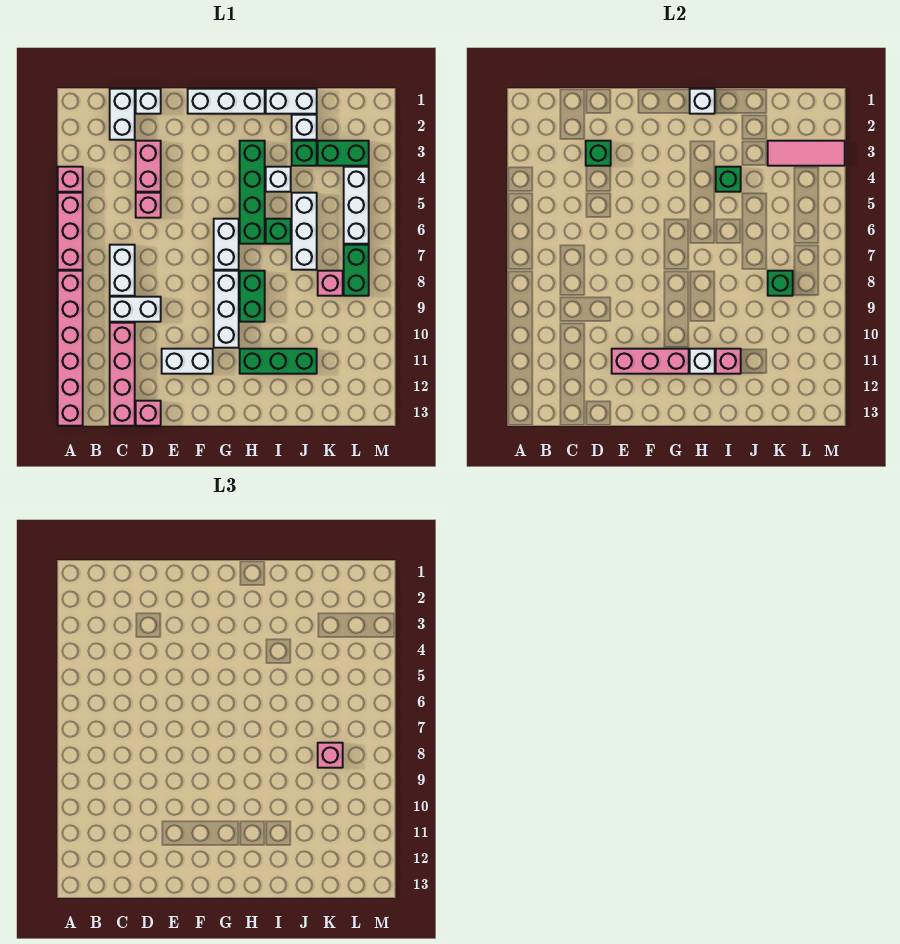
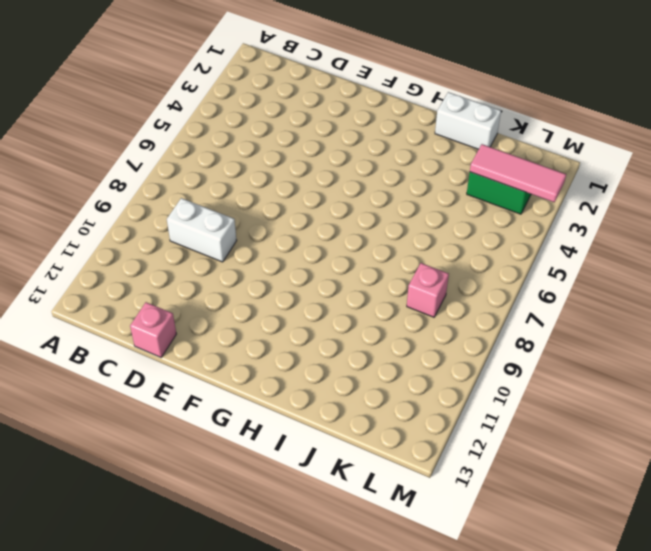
none -> pink 1x1 brick [58,167,83,192]
none -> pink 1x3 brick [58,193,83,270]
none -> pink 1x6 brick [58,271,83,426]
none -> white 1x2 brick [110,89,135,140]

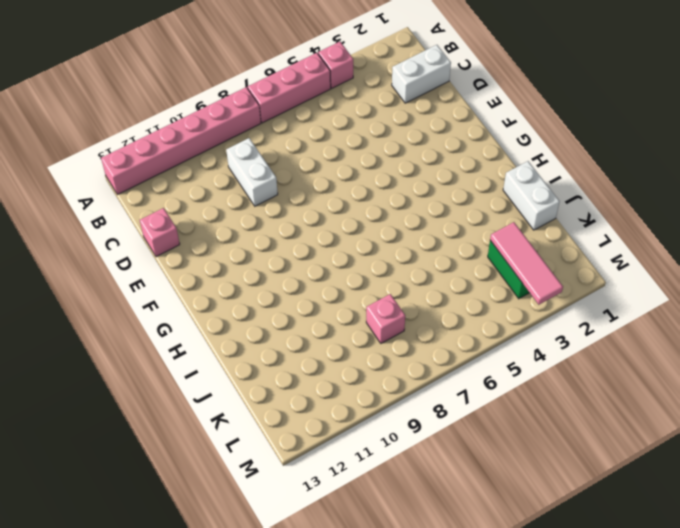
none -> white 1x2 brick [110,245,135,296]
none -> pink 1x4 brick [110,323,135,426]
none -> white 1x1 brick [136,89,161,114]
none -> pink 1x2 brick [136,141,161,192]

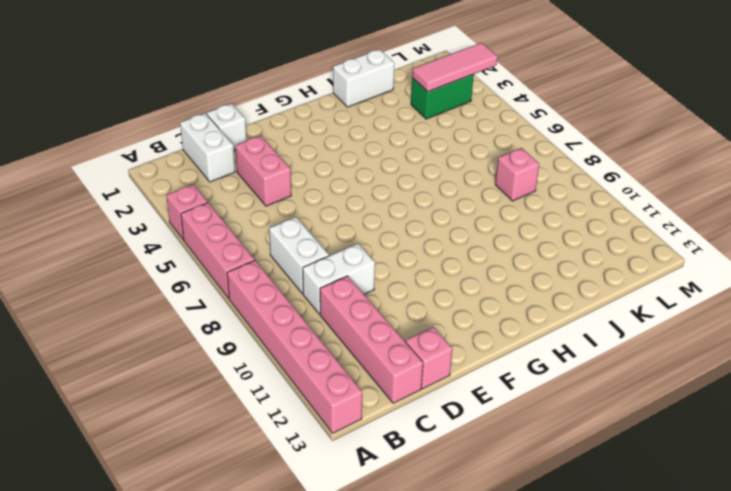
none -> pink 1x1 brick [136,193,161,218]
none -> white 1x2 brick [162,349,213,374]
none -> white 1x3 brick [188,89,265,114]
none -> white 1x2 brick [214,219,239,270]

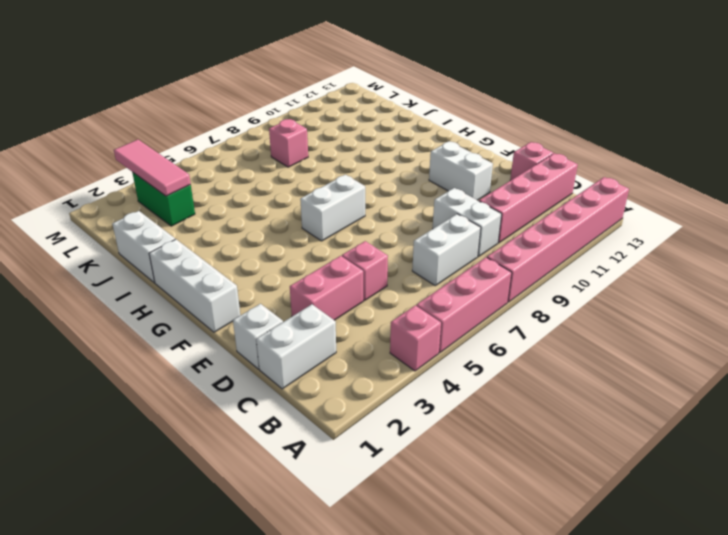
none -> white 1x3 brick [214,271,239,348]
none -> green 1x4 brick [240,141,265,244]
none -> green 1x2 brick [240,271,265,322]
none -> green 1x3 brick [240,349,317,374]

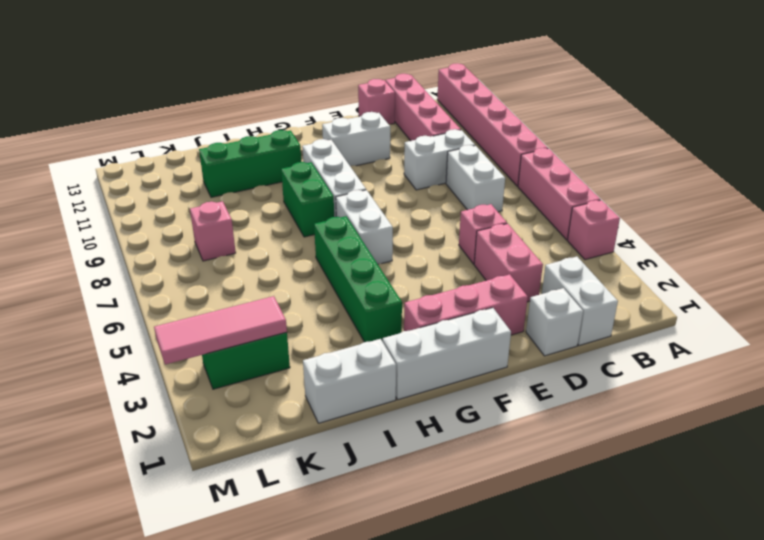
pink 1x3 brick [404,274,528,335] -> pink 1x3 brick moved to [612,349,689,374]
none -> white 1x1 brick [266,167,291,192]
none -> green 1x1 brick [266,219,291,244]
none -> white 1x1 brick [292,115,317,140]
none -> green 1x1 brick [292,141,317,166]

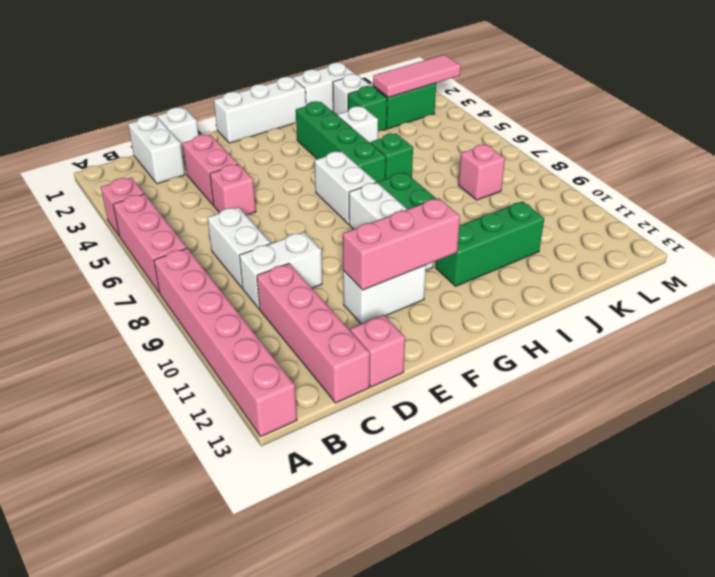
none -> white 1x3 brick [292,193,317,270]
none -> white 1x3 brick [344,167,369,244]
none -> green 1x2 brick [344,245,369,296]
none -> green 1x1 brick [586,141,611,166]

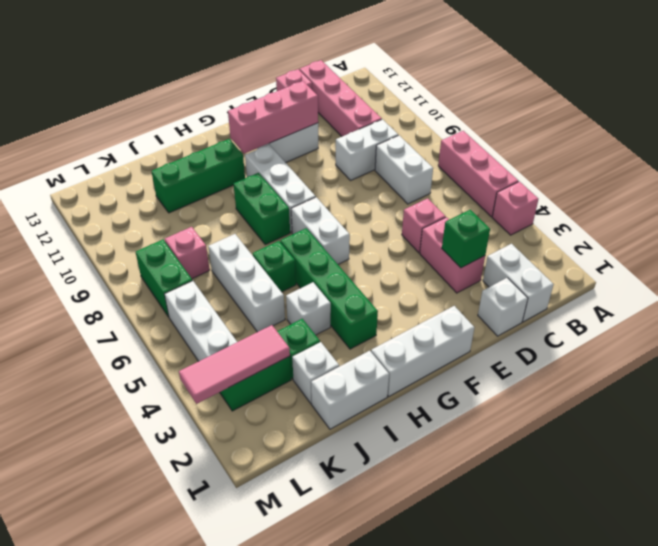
none -> pink 1x6 brick [58,271,83,426]
none -> white 1x1 brick [690,89,715,114]
none -> white 1x1 brick [690,349,715,374]
none -> green 1x1 brick [716,167,741,192]

